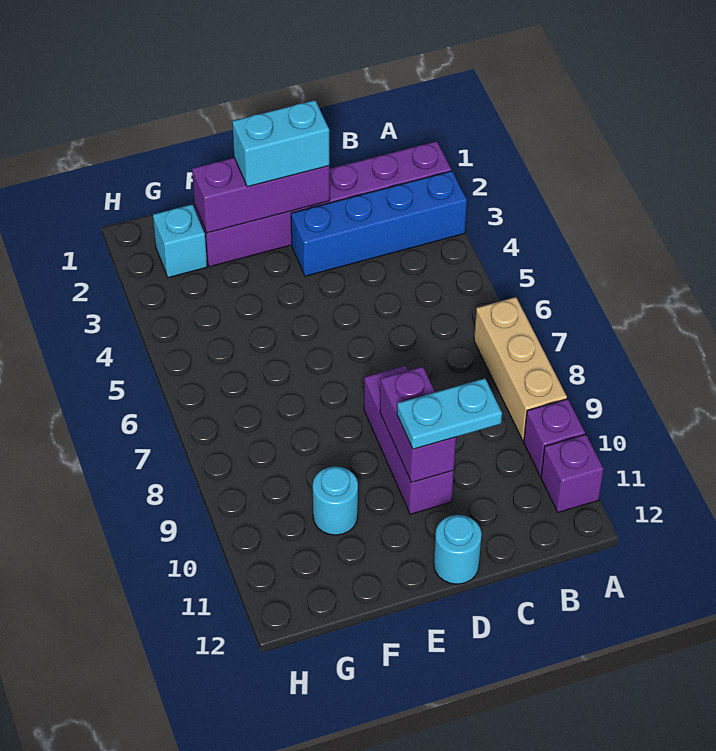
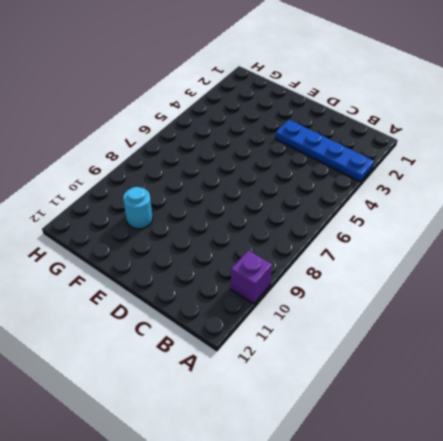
blue 1x4 plate [275,120,374,182] -> blue 1x4 brick [291,171,467,276]
none -> purple 1x6 brick [195,141,451,267]
none -> tan 1x3 brick [474,297,567,441]
none -> purple 1x1 brick [541,434,603,512]

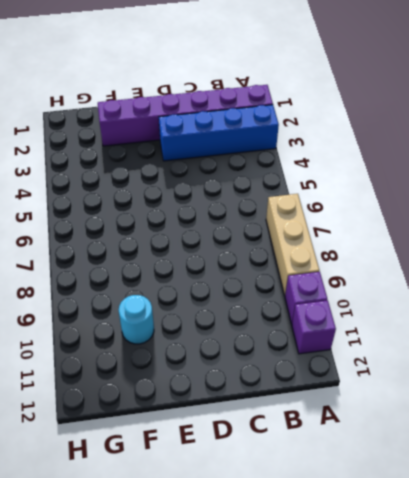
none -> purple 1x3 brick [364,366,454,514]
none -> cyan 1x1 round brick [434,515,482,584]
none -> cyan 1x1 brick [153,204,207,278]

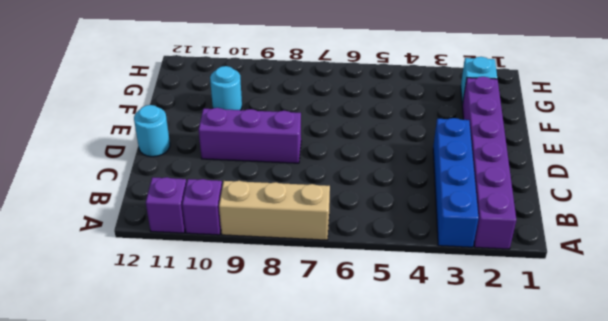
none -> purple 1x3 brick [192,158,330,233]
none -> purple 1x2 brick [380,367,456,482]
none -> cyan 1x2 plate [397,378,502,449]

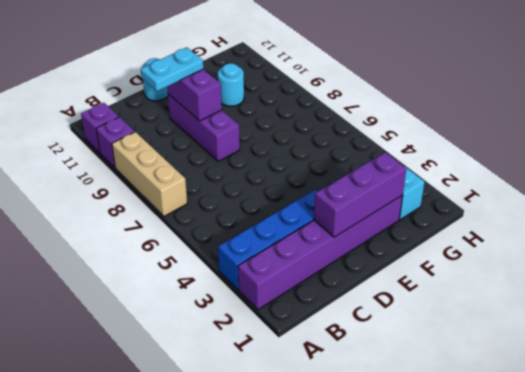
none -> cyan 1x2 brick [232,100,329,187]

